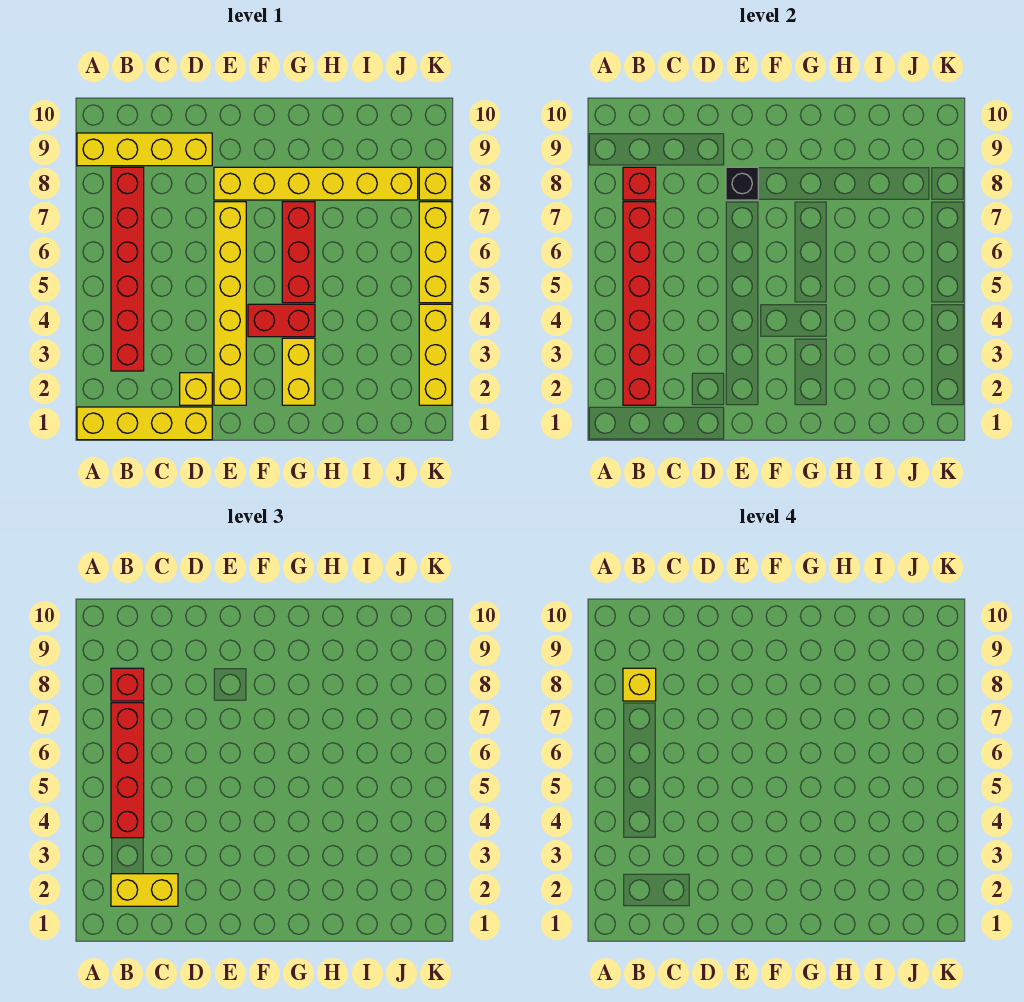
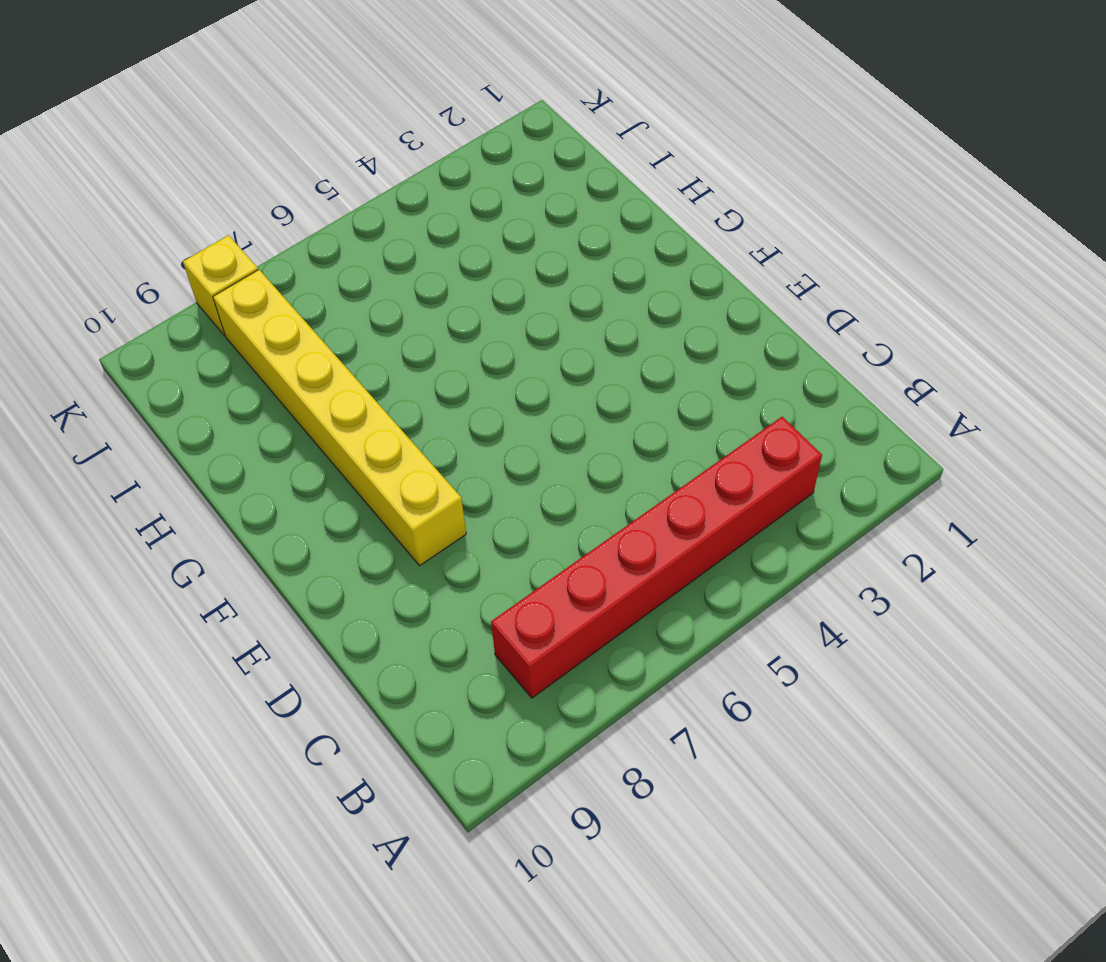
none -> yellow 1x4 brick [77,407,212,440]
none -> yellow 1x4 brick [77,133,212,166]
none -> yellow 1x1 brick [180,373,212,405]

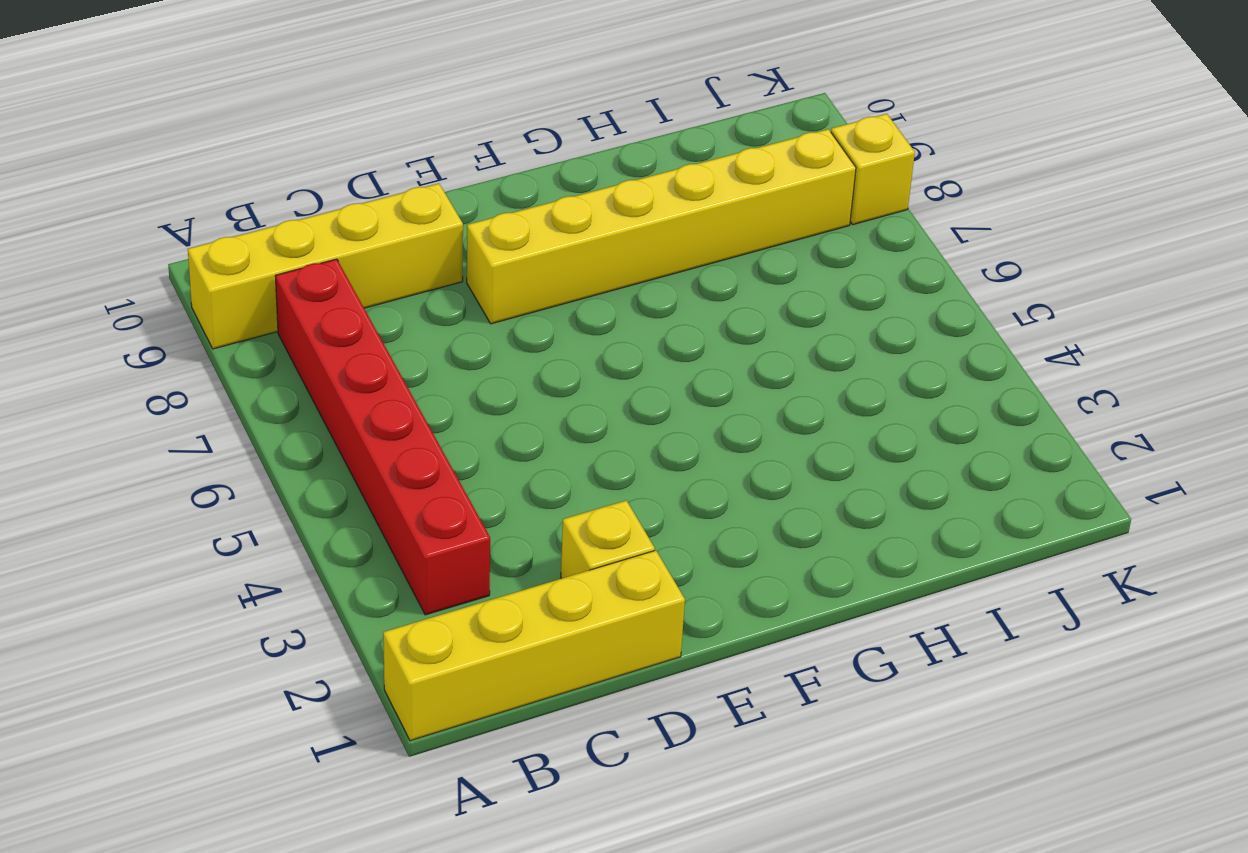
none -> yellow 1x6 brick [214,202,246,405]
none -> red 1x2 brick [248,304,315,337]
none -> yellow 1x2 brick [282,338,315,405]

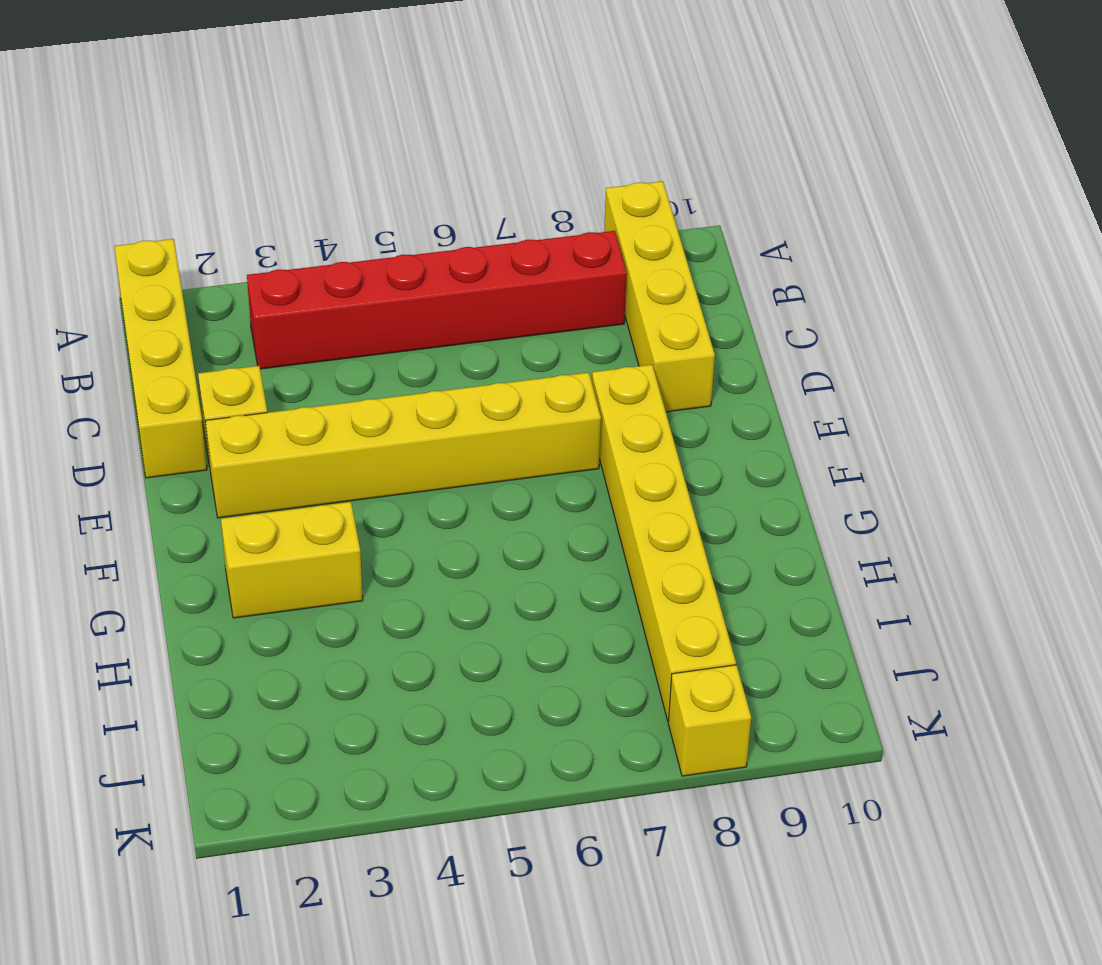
none -> red 1x2 brick [248,304,315,337]
none -> red 1x3 brick [282,202,315,303]
none -> yellow 1x3 brick [419,304,452,405]

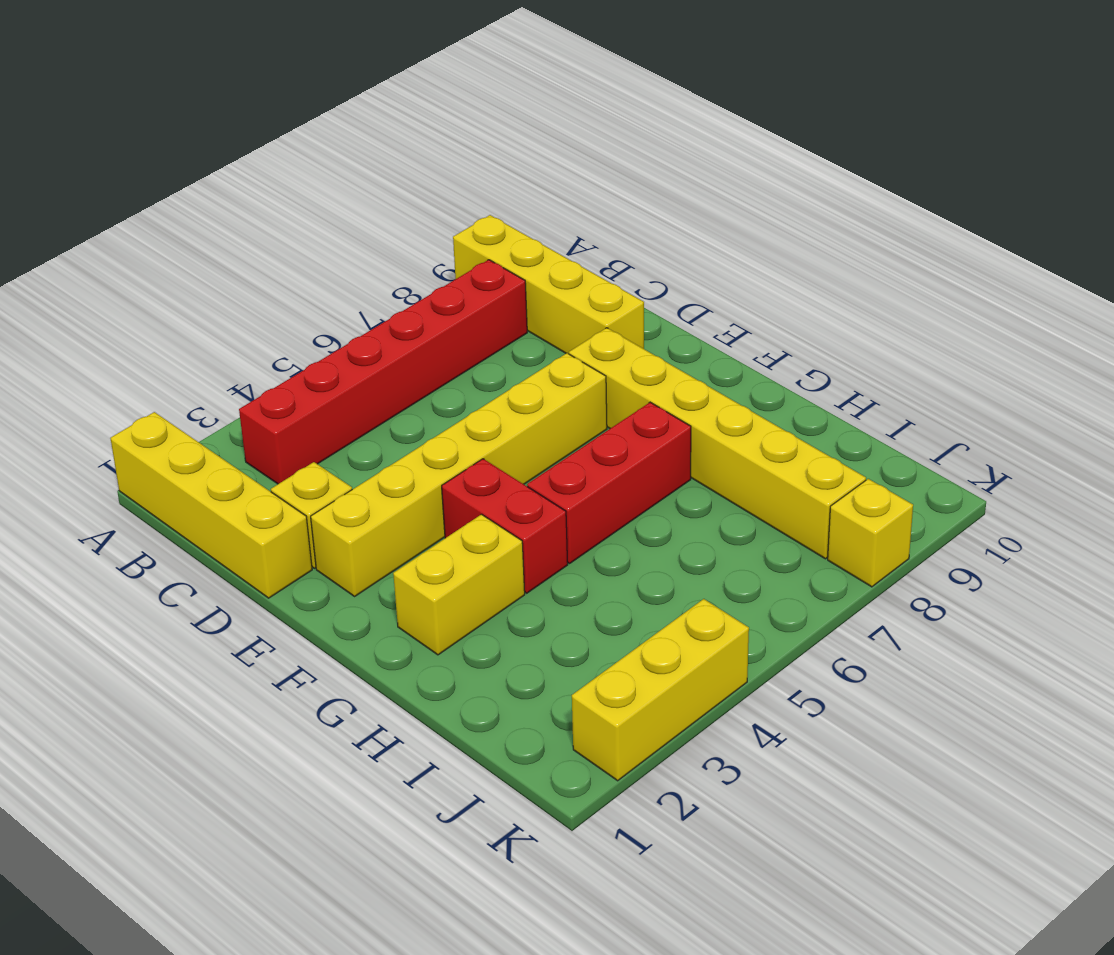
none -> yellow 1x3 brick [419,202,452,303]
none -> red 1x6 brick [623,202,656,405]
none -> red 1x1 brick [623,167,656,200]

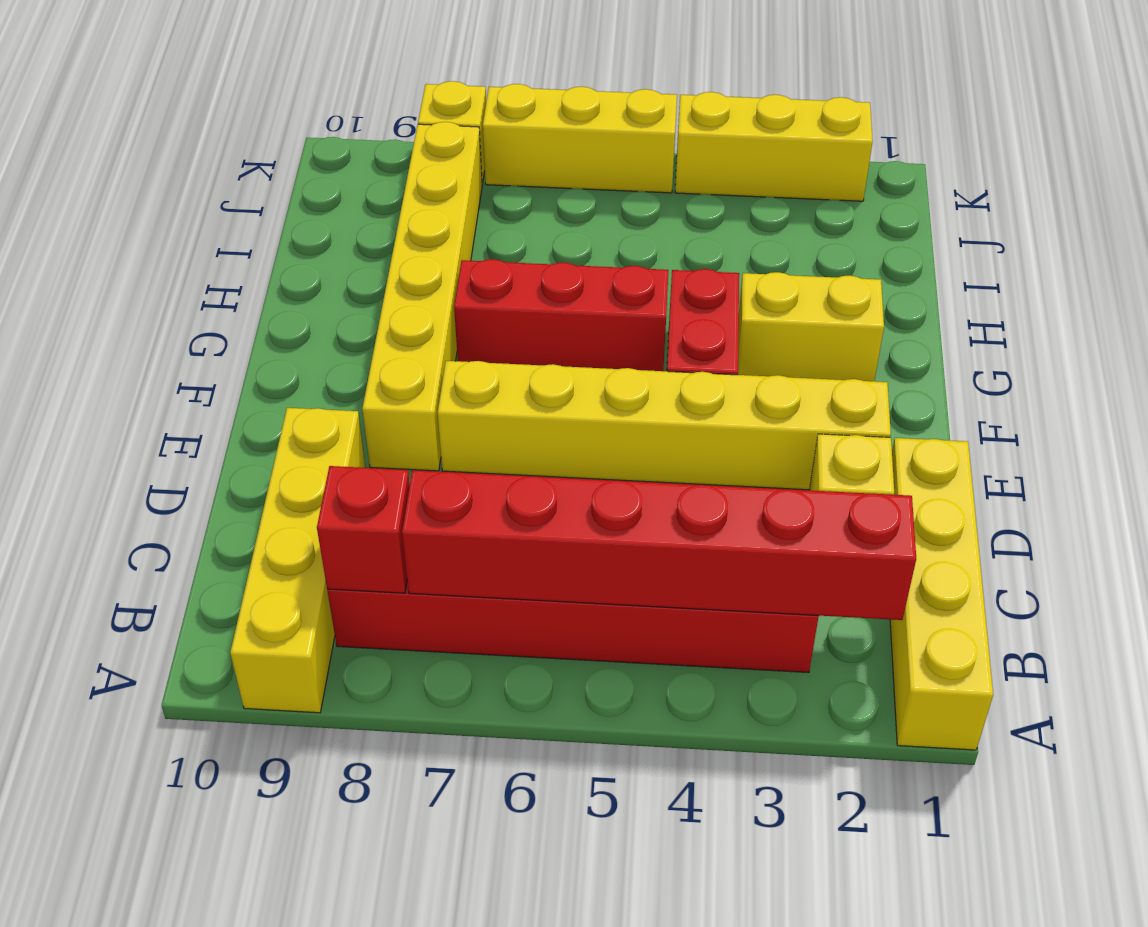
none -> black 1x1 brick [726,167,758,200]
none -> yellow 1x2 brick [111,874,178,906]
none -> red 1x4 brick [111,703,144,838]

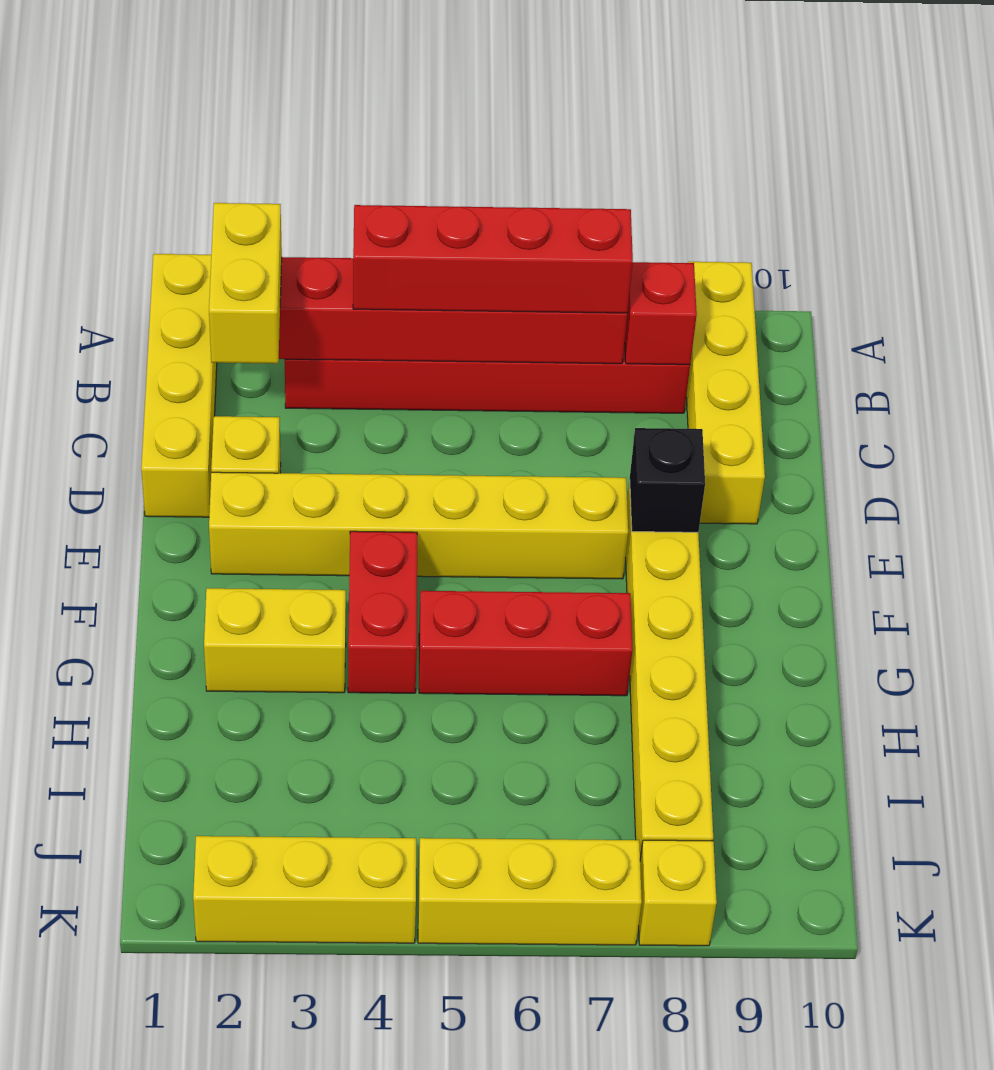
none -> red 1x1 brick [111,668,144,701]
none -> yellow 1x1 brick [623,668,656,701]

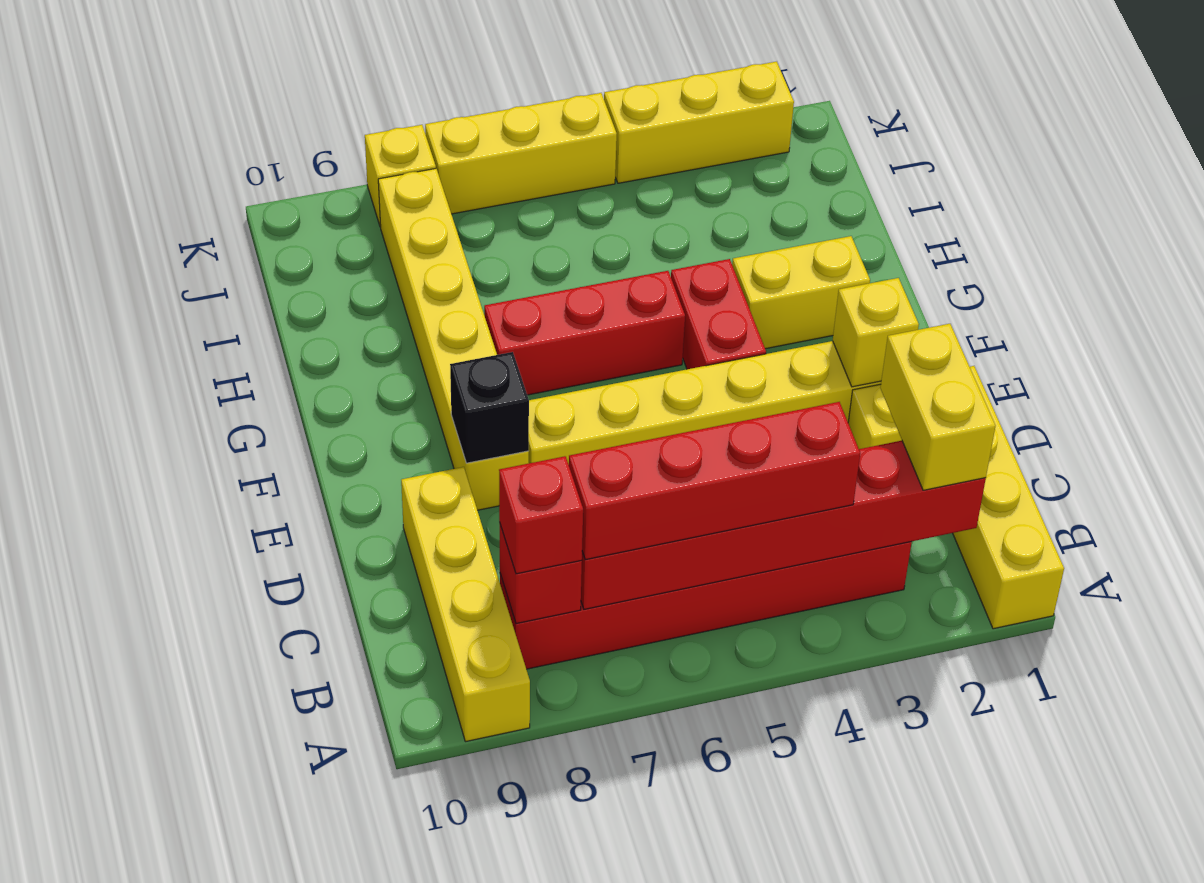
yellow 1x1 brick [833,278,919,387] -> yellow 1x1 brick moved to [623,668,656,701]

